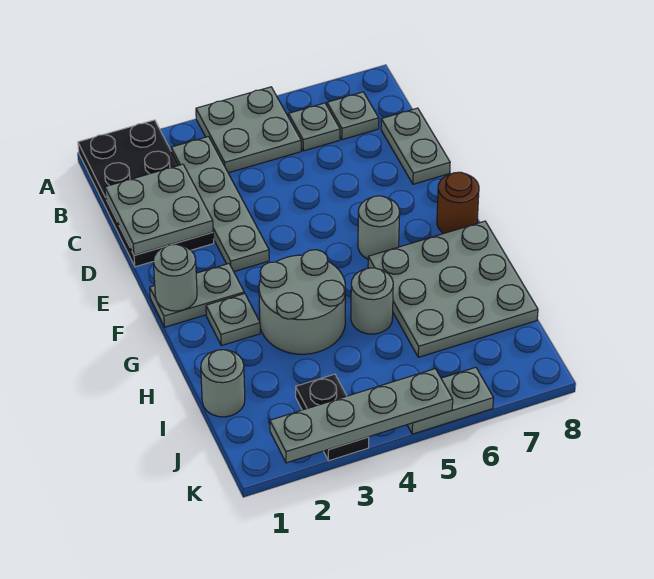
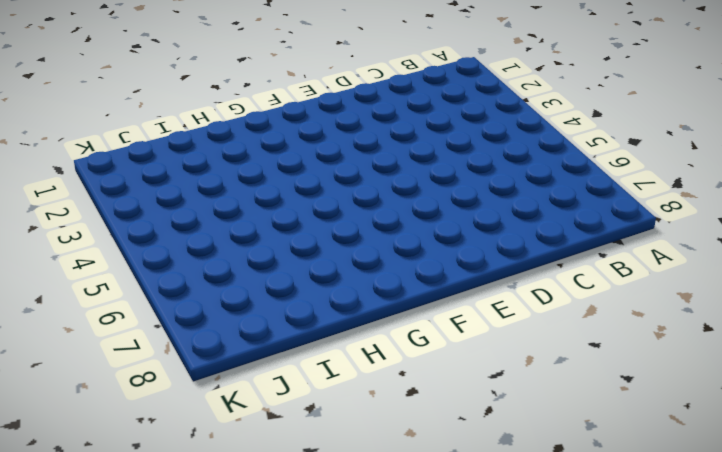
none -> black 2x4 plate [78,120,214,267]
none -> grey 2x2 plate [196,87,301,173]
none -> grey 1x4 plate [171,137,269,272]

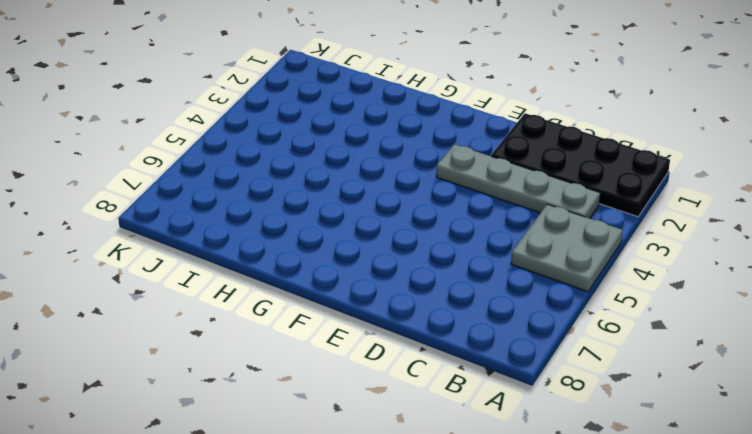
none -> grey 1x1 plate [288,103,340,151]
none -> grey 1x1 plate [327,92,379,140]
none -> grey 1x2 plate [381,108,450,184]

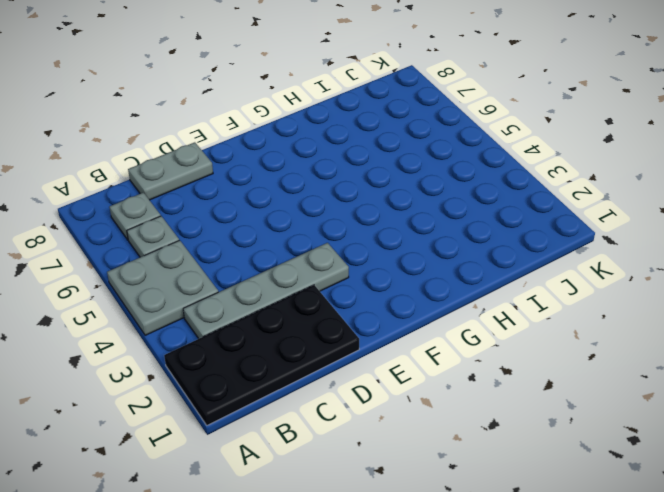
none -> grey 1x2 plate [150,264,244,327]
none -> grey 1x1 round brick [358,196,400,259]
none -> brown 1x1 round brick [437,172,479,233]

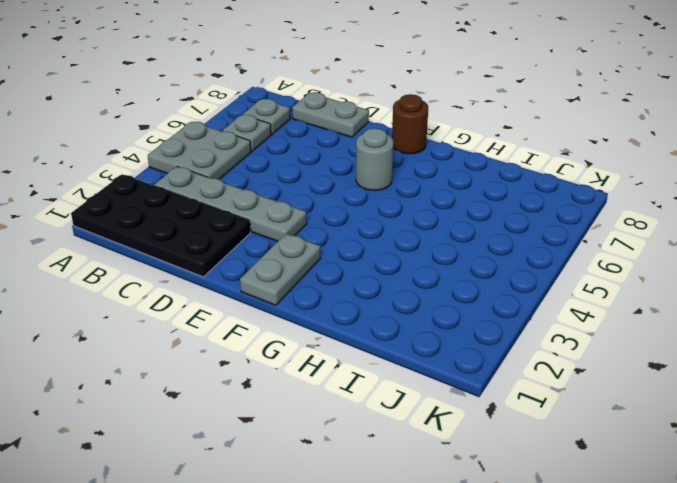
none -> grey 1x1 plate [206,294,260,346]
none -> grey 2x2 round brick [259,250,345,354]
none -> grey 3x3 plate [368,221,538,357]

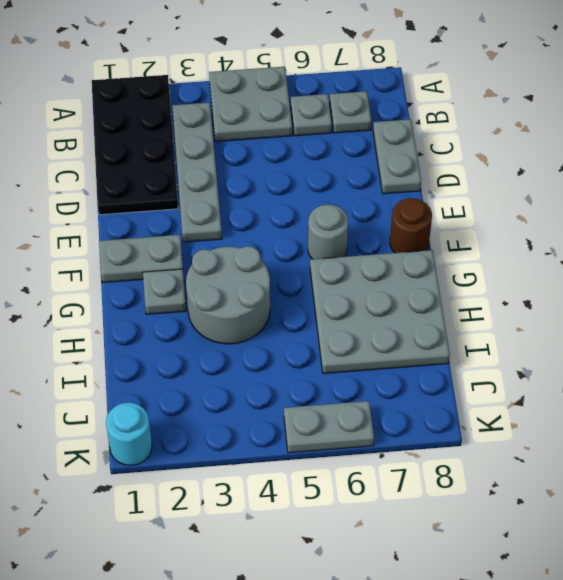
cyan 1x1 round brick [106,403,152,465] -> none
none -> grey 1x1 round brick [351,268,393,334]
none -> grey 1x1 round brick [201,350,245,417]
none -> black 1x2 plate [296,374,369,461]

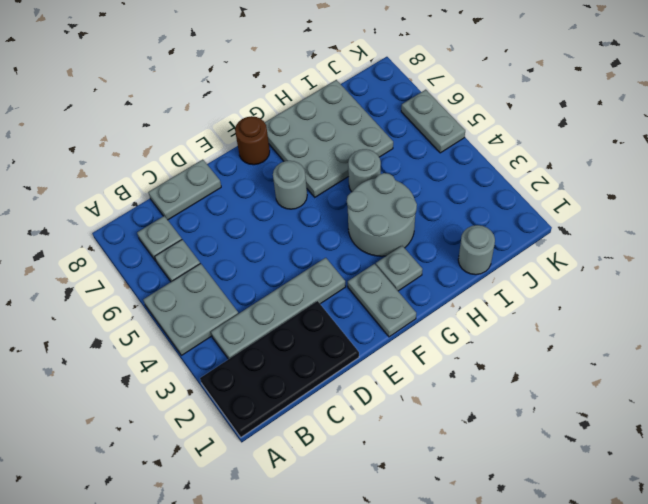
none -> black 1x2 plate [296,374,369,461]
none -> grey 2x2 plate [105,164,213,255]
none -> grey 1x1 round brick [153,244,197,311]

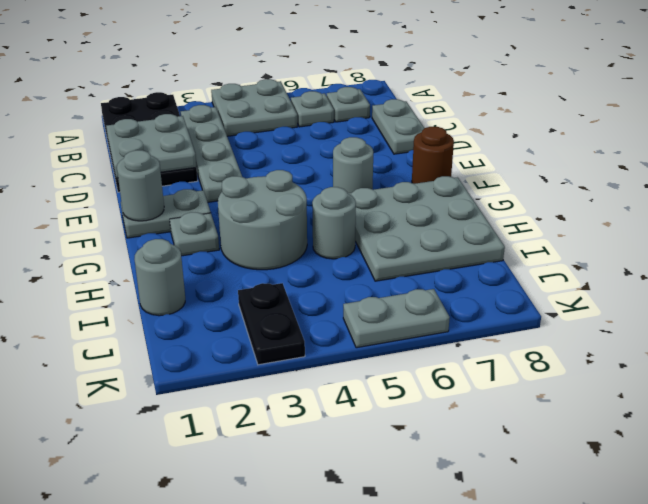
none -> grey 1x4 plate [270,369,453,463]

